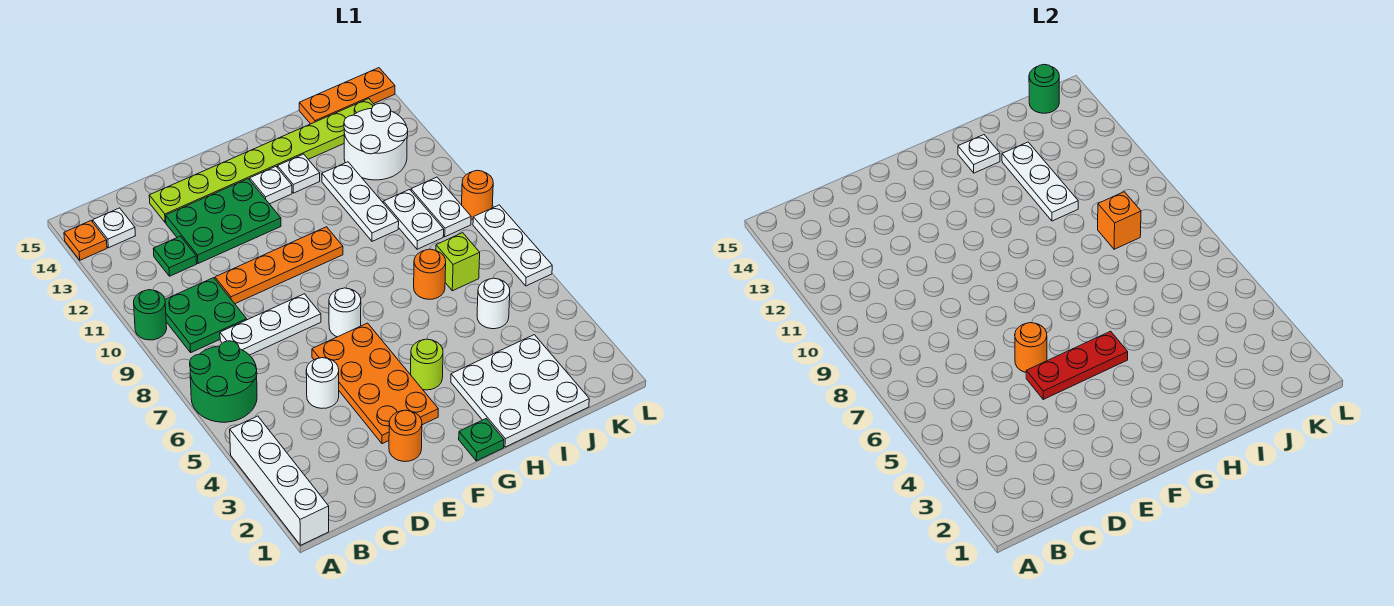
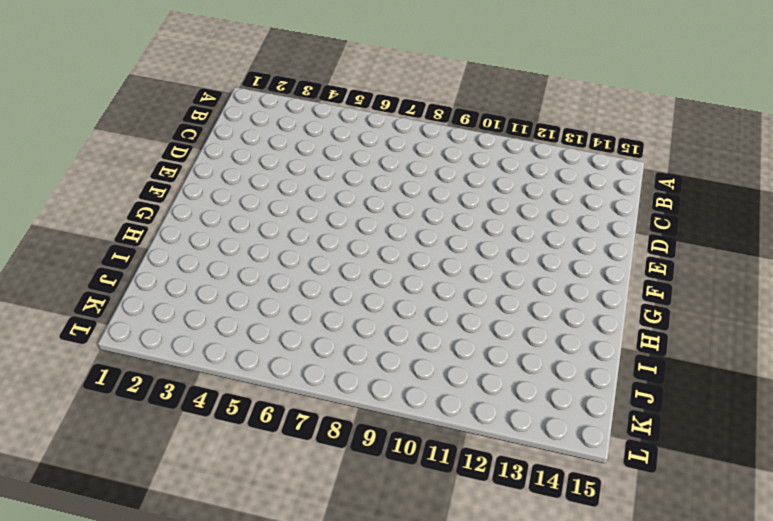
none -> white 1x4 brick [230,416,329,545]
none -> green 2x2 round brick [190,341,257,422]
none -> green 1x1 round brick [134,290,167,340]
none -> orange 1x1 plate [64,221,107,260]

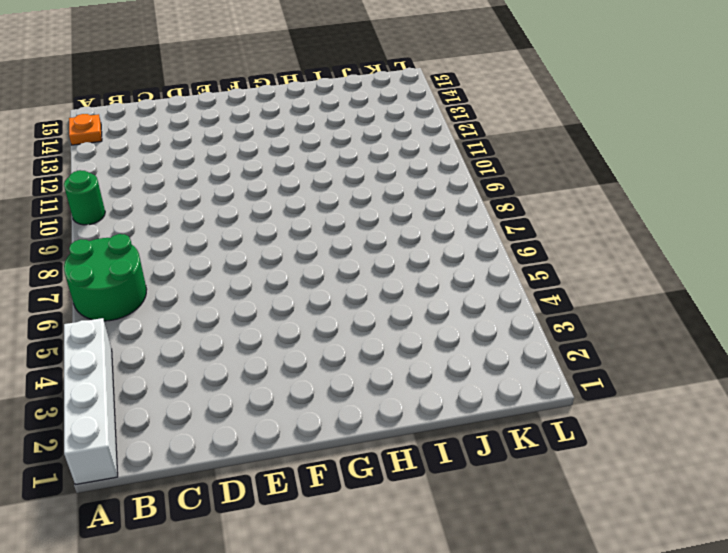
none -> green 2x2 plate [165,278,247,352]
none -> white 1x1 plate [93,208,135,248]
none -> white 1x3 plate [220,294,321,355]
none -> green 1x1 plate [153,236,197,276]

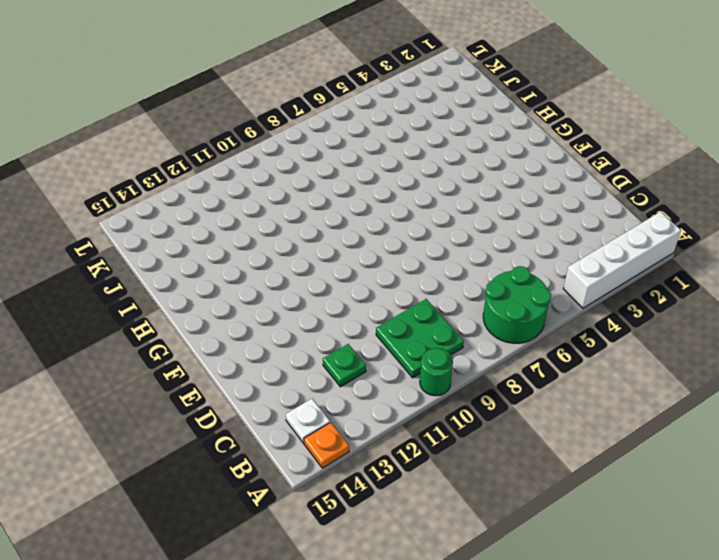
none -> white 1x3 plate [220,294,321,355]
none -> white 1x1 round brick [306,358,339,408]
none -> orange 1x4 plate [215,227,343,304]
none -> green 2x3 plate [166,179,281,263]

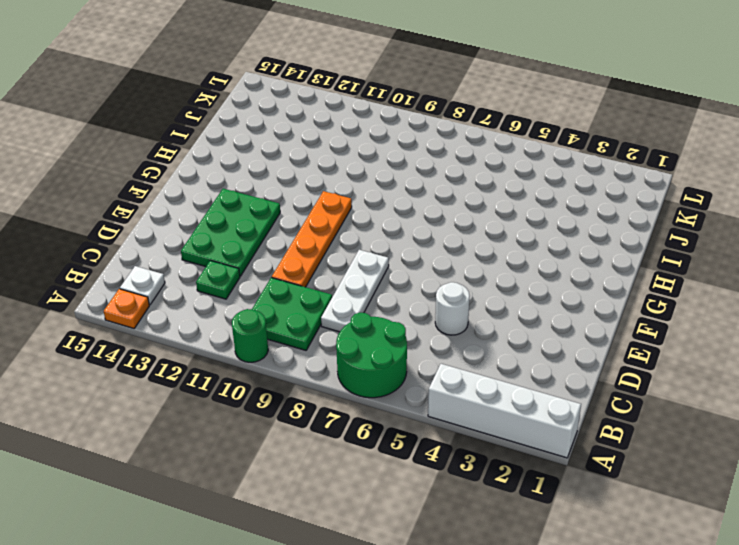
none -> lime 1x8 plate [149,99,374,223]
none -> orange 1x1 round brick [389,410,422,462]
none -> orange 2x4 plate [312,323,438,444]
none -> white 1x1 round brick [329,288,361,337]

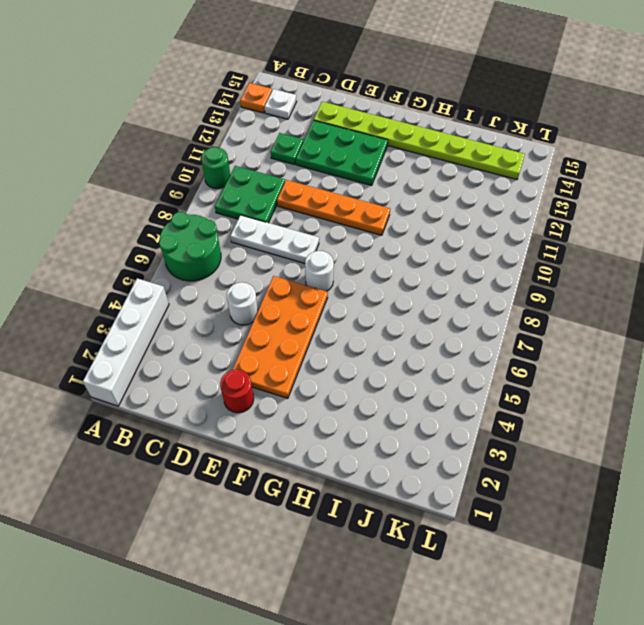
red 1x1 round brick [220,369,254,413] -> orange 1x1 round brick [389,410,422,462]
none -> green 1x1 plate [459,419,504,461]
none -> lime 1x1 round brick [411,339,443,390]
none -> white 1x1 plate [250,167,292,204]
none -> white 3x3 plate [451,335,589,447]

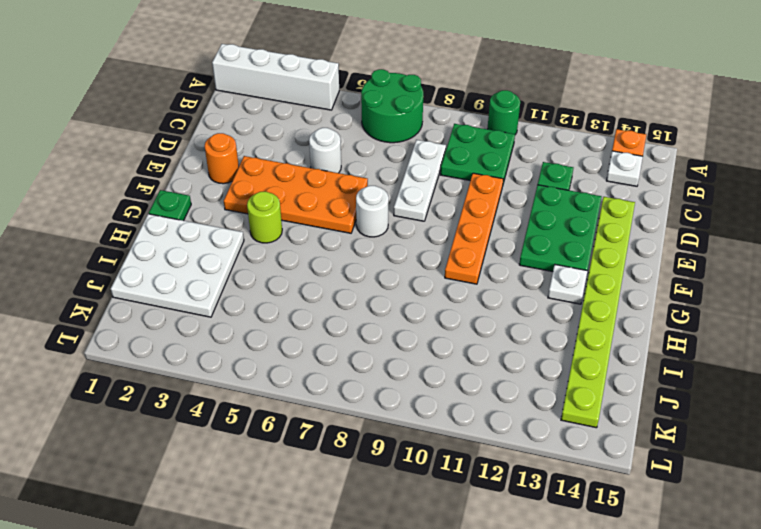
none -> white 1x1 plate [277,154,320,193]
none -> orange 1x1 round brick [414,249,446,299]
none -> white 1x3 plate [322,162,399,241]
none -> white 1x1 round brick [477,278,510,329]

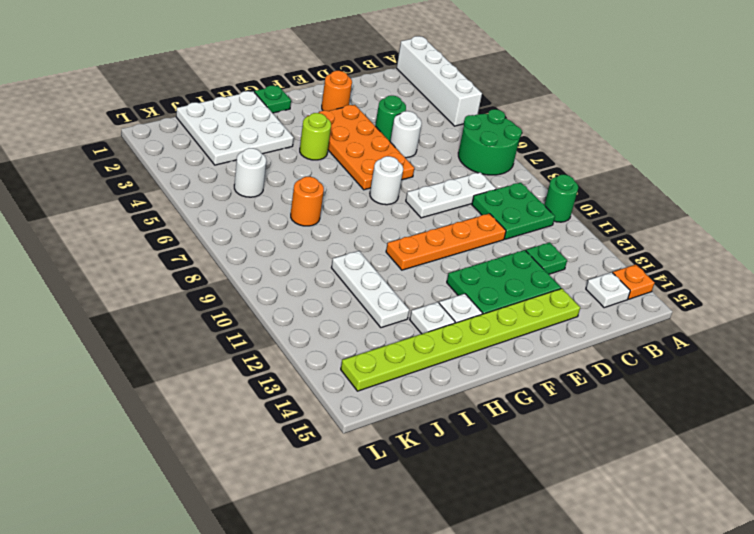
green 1x1 round brick [375,96,406,141] -> green 1x1 round brick moved to [1029,65,1059,113]
none -> lime 1x1 brick [436,233,480,291]
none -> white 1x2 plate [383,190,444,249]
none -> white 2x2 round brick [344,103,408,180]
none -> orange 1x3 plate [299,68,395,124]

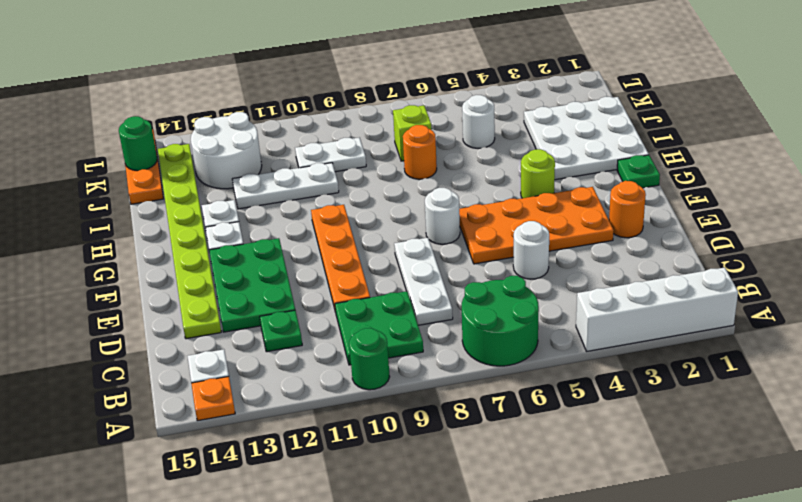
none -> white 1x2 plate [411,177,471,237]
none -> white 1x3 plate [473,205,552,286]
none -> orange 1x1 round brick [462,170,493,219]
none -> red 1x3 plate [1026,331,1128,399]

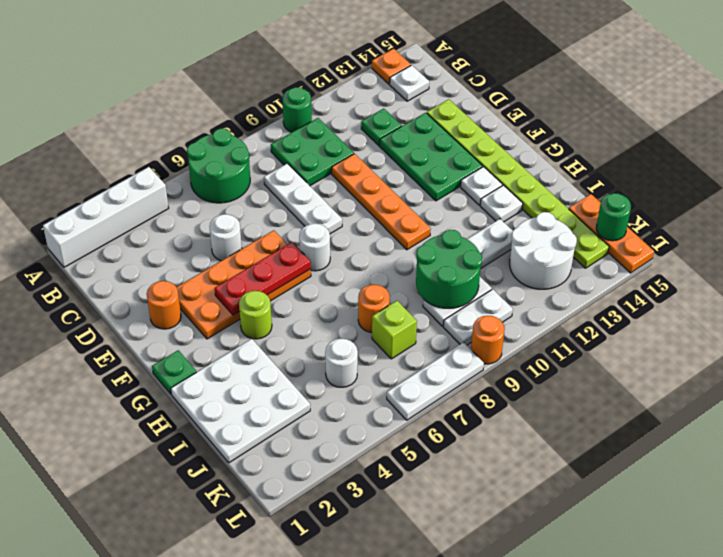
red 1x3 plate [215,242,311,315] -> red 1x3 plate turned to [1026,331,1128,399]
green 2x2 round brick [416,230,482,308] -> orange 1x1 brick [1098,192,1141,249]
none -> orange 1x1 round brick [1015,323,1047,372]
none -> white 1x1 plate [958,135,1000,173]
none -> white 1x3 plate [1002,142,1078,221]

